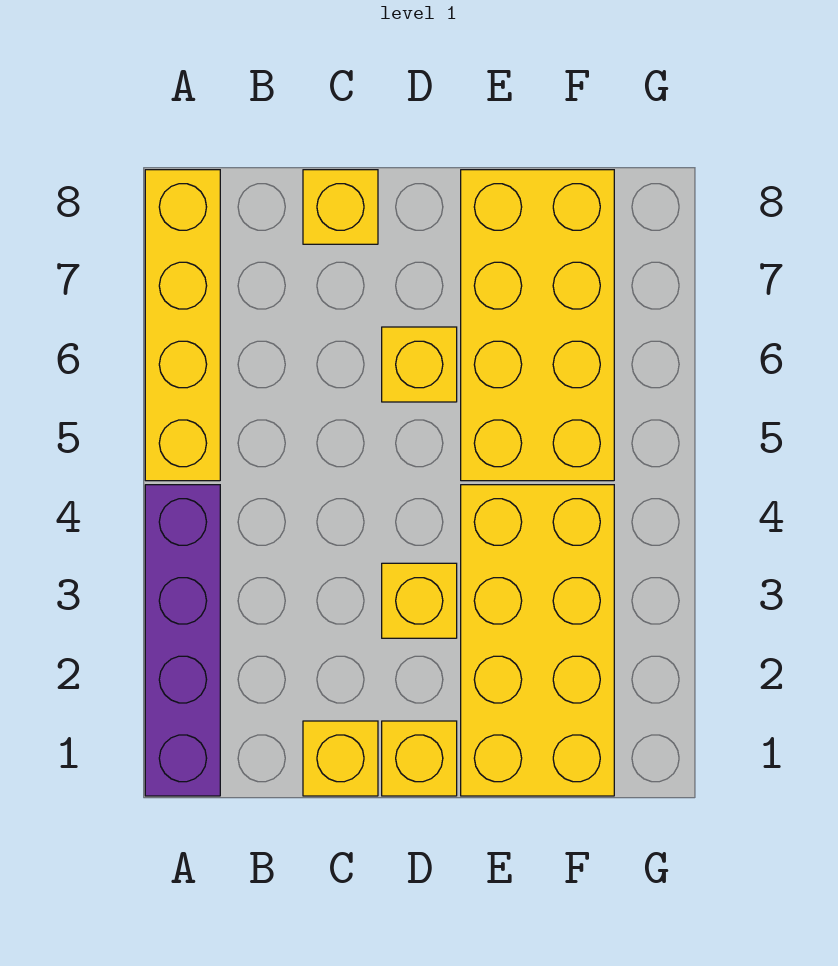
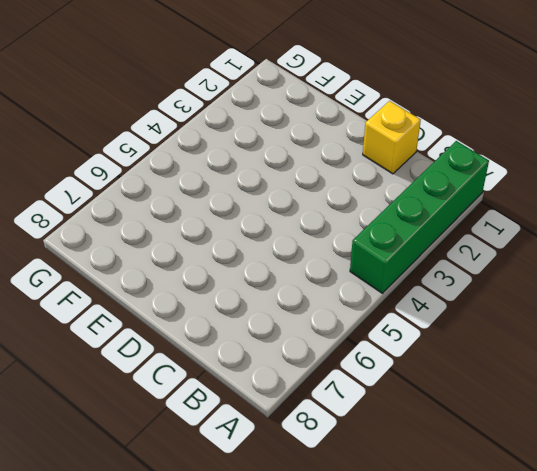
green 1x4 brick [350,141,489,293] -> purple 1x4 brick [145,485,220,796]
none -> yellow 1x4 brick [145,170,220,481]
none -> yellow 1x1 brick [303,170,378,244]

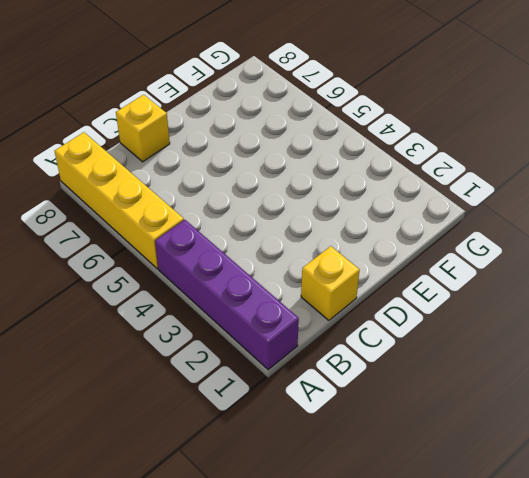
none -> yellow 1x1 brick [382,721,457,796]
none -> yellow 1x1 brick [382,563,457,638]

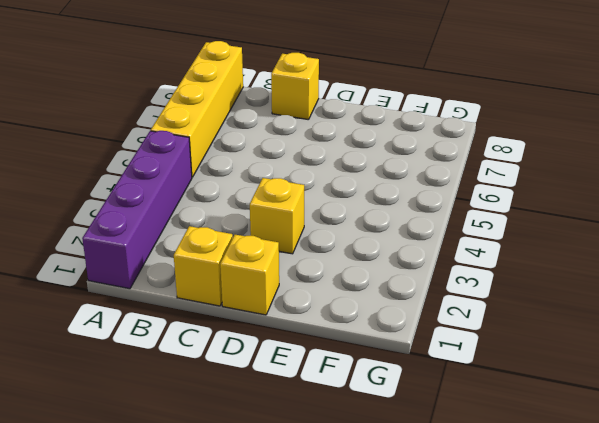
none -> yellow 1x1 brick [382,327,457,402]
none -> yellow 2x4 brick [461,485,614,796]

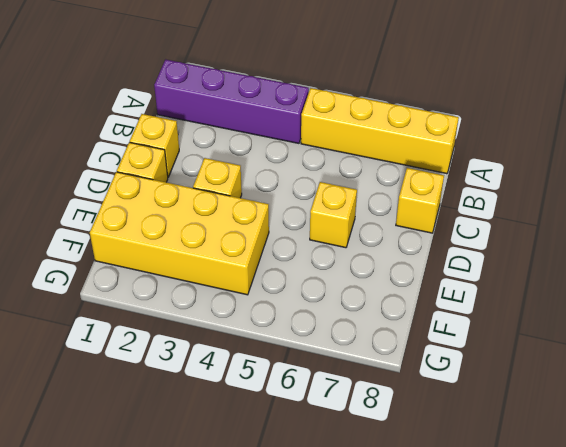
none -> yellow 2x4 brick [461,170,614,481]

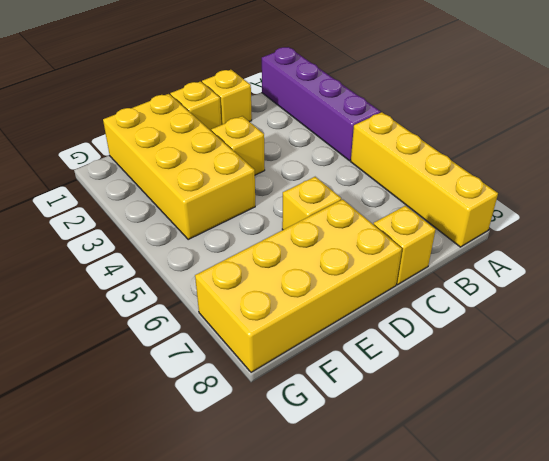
yellow 2x4 brick [195,199,402,372] -> yellow 2x4 brick turned to [461,170,614,481]

